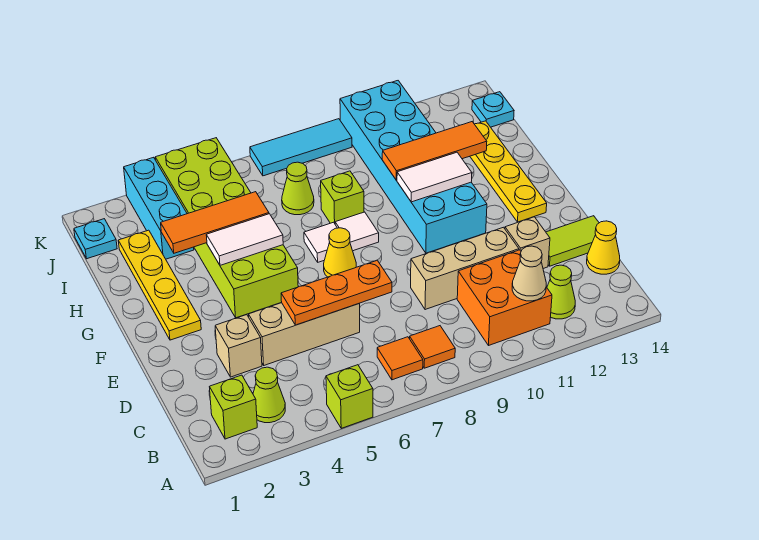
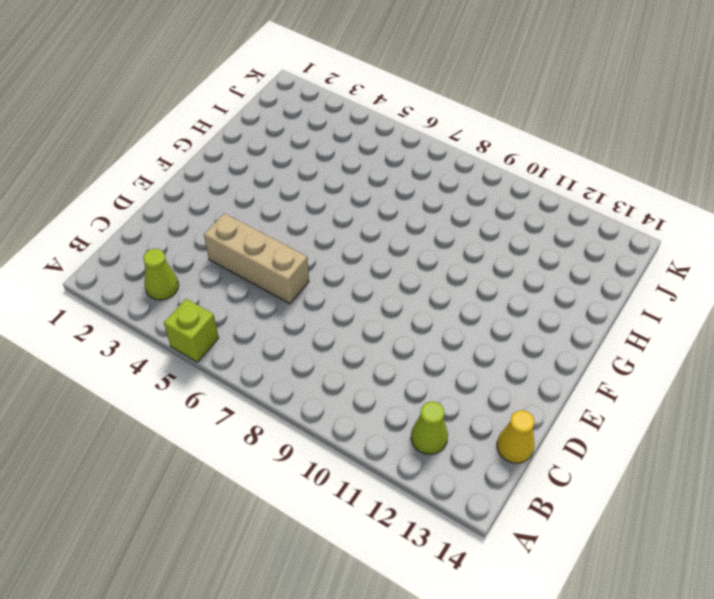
none -> lime 1x1 brick [210,375,257,439]
none -> orange 1x1 tile [377,337,423,380]
none -> orange 1x1 tile [410,326,455,368]
none -> orange 2x2 brick [457,250,552,346]

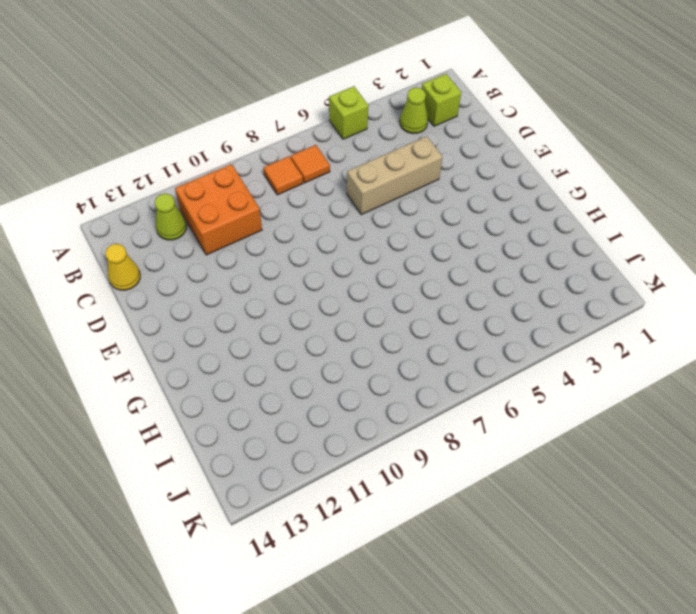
none -> tan 1x1 brick [215,315,262,377]
none -> tan 1x3 brick [411,227,519,310]
none -> tan 1x1 brick [505,217,550,269]
none -> lime 1x2 tile [546,216,599,266]

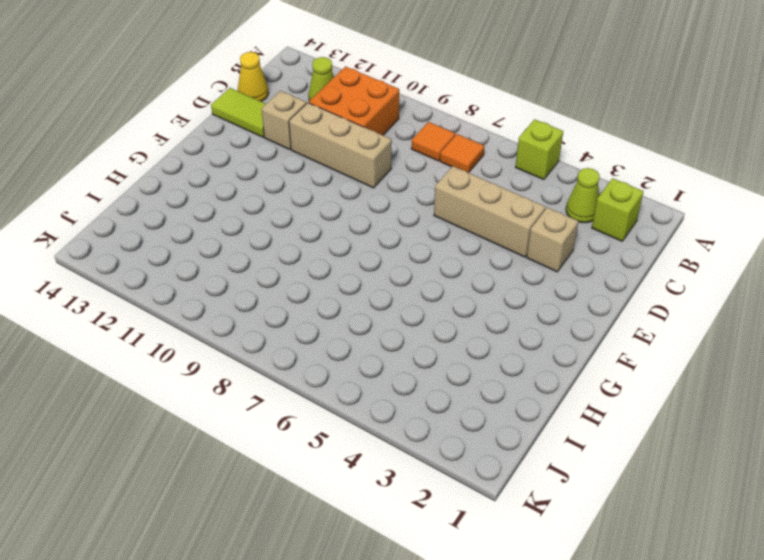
none -> yellow 1x4 plate [118,230,201,340]
none -> lime 2x6 brick [155,138,298,318]
none -> yellow 1x1 cone [324,228,356,277]
none -> cyan 2x6 brick [340,81,487,253]

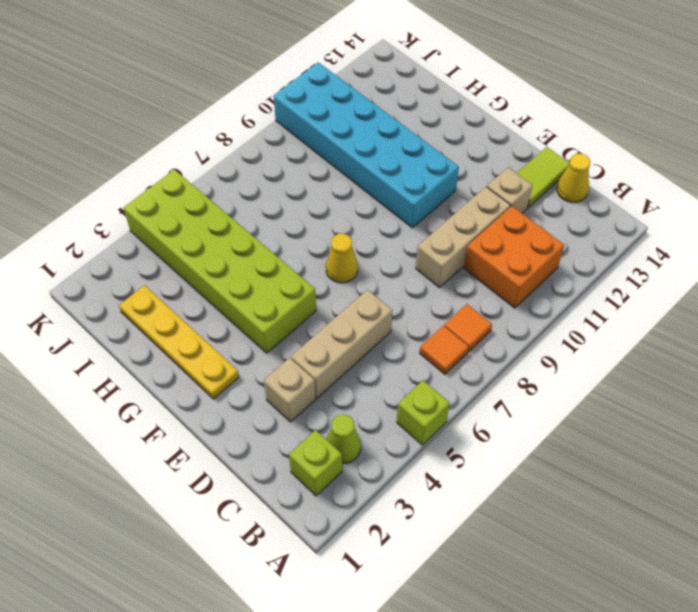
none -> lime 1x1 cone [547,265,575,319]
none -> yellow 1x4 plate [470,121,547,222]
none -> white 1x1 tile [304,222,337,262]
none -> white 1x1 tile [335,212,379,251]

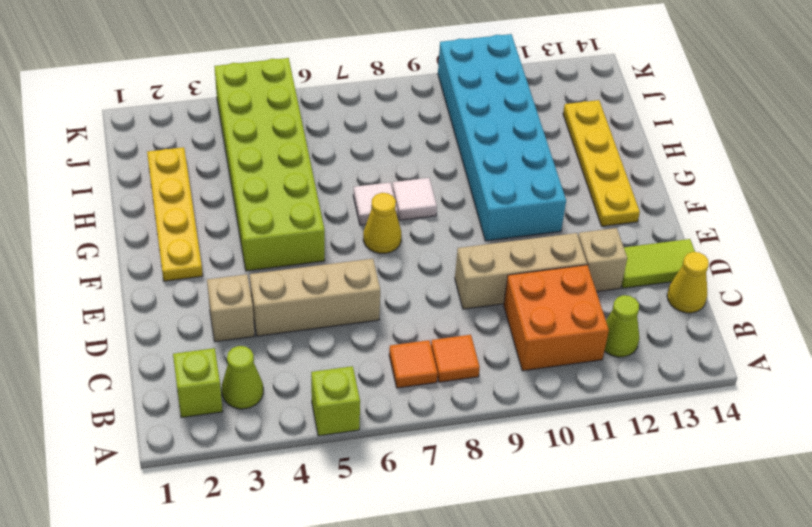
none -> lime 1x1 brick [321,171,364,223]
none -> cyan 1x3 brick [124,157,194,259]
none -> lime 1x1 cone [282,162,314,215]
none -> cyan 1x1 plate [74,219,117,259]

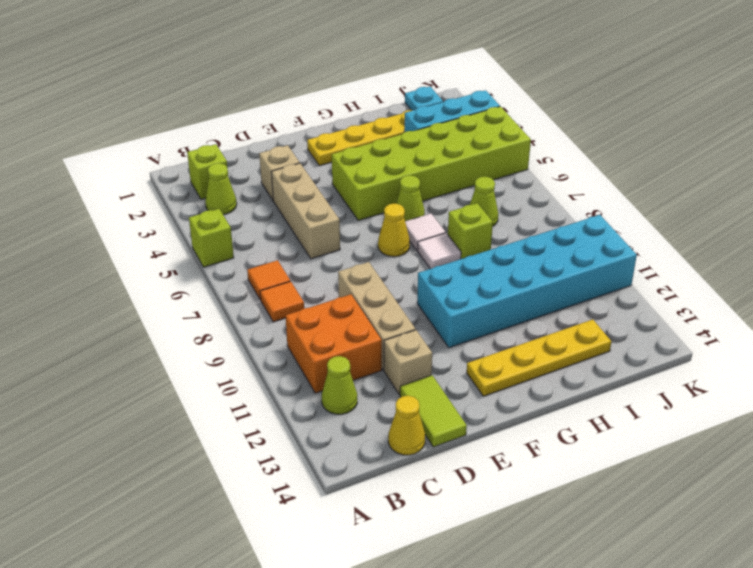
lime 1x1 cone [396,175,425,221] -> none
none -> cyan 1x1 plate [472,92,514,127]
none -> cyan 1x3 tile [250,119,352,176]
none -> tan 1x1 cone [512,246,546,301]
none -> orange 1x3 plate [281,260,392,325]

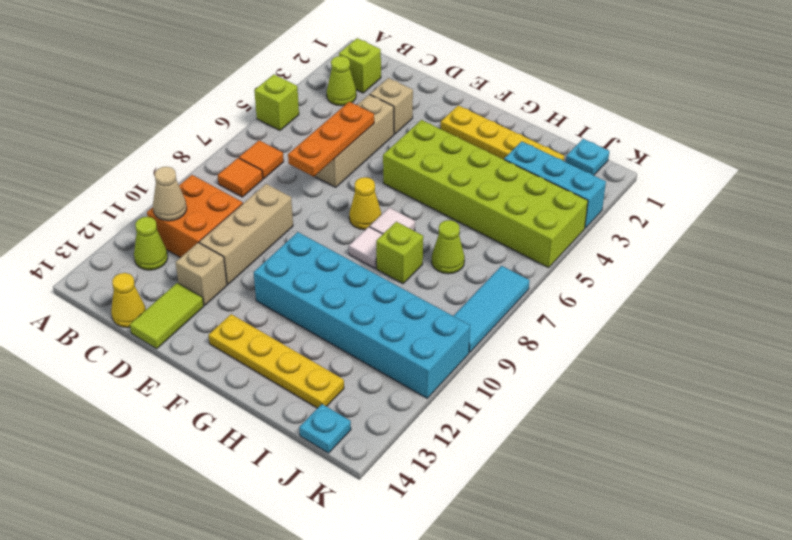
none -> white 1x2 tile [206,214,283,265]
none -> white 1x2 tile [397,152,472,202]
none -> orange 1x3 tile [161,192,269,253]
none -> orange 1x3 tile [382,122,487,180]

